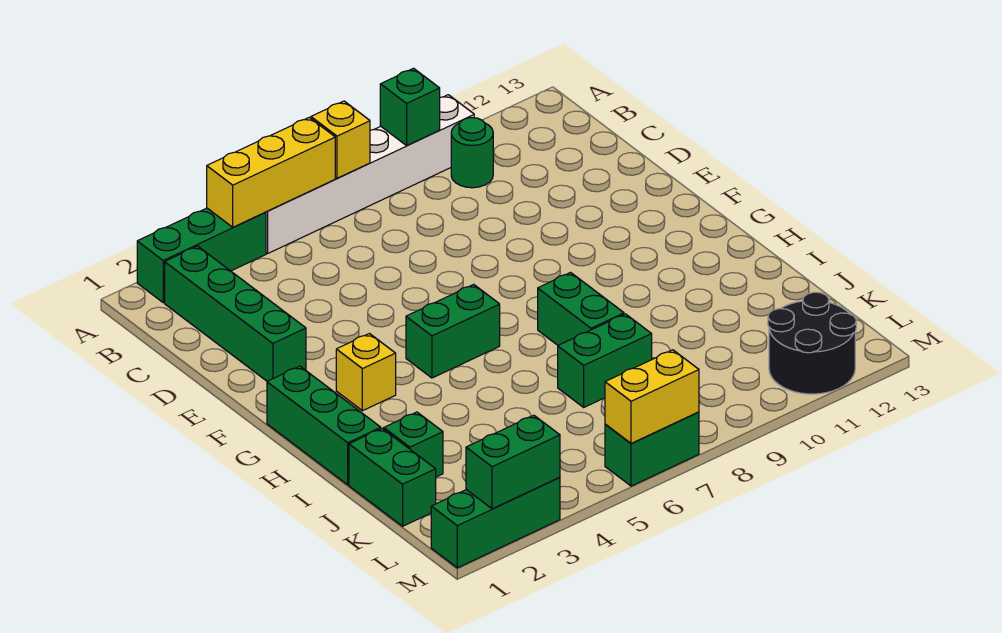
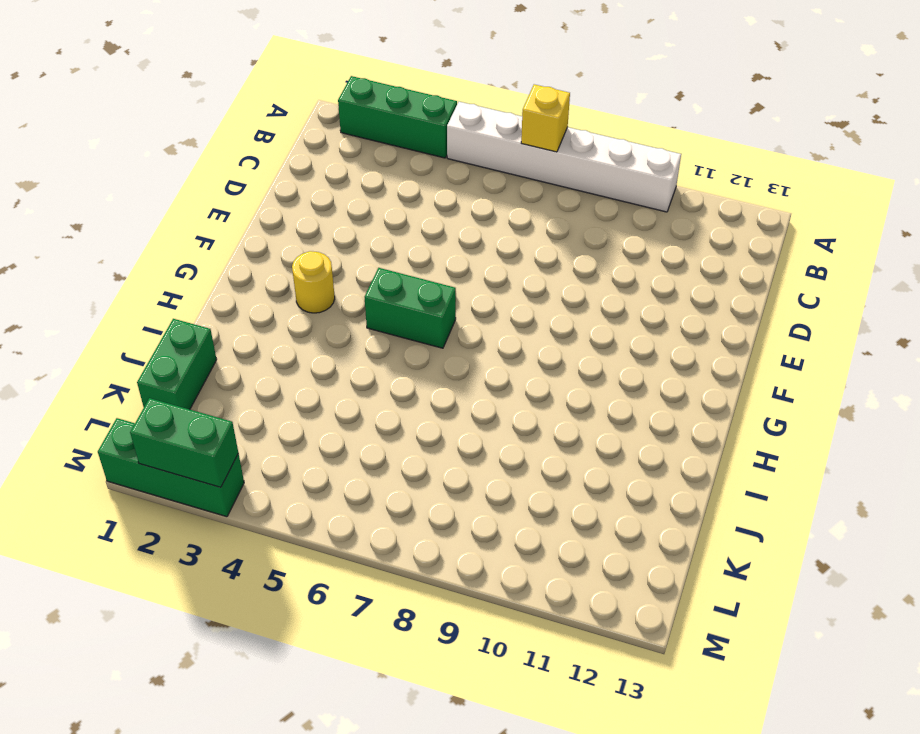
yellow 1x1 round brick [292,251,335,313] -> yellow 1x1 brick [336,334,396,411]
none -> green 1x4 brick [165,246,306,381]
none -> green 1x1 round brick [451,118,493,188]
none -> green 1x3 brick [267,366,381,485]

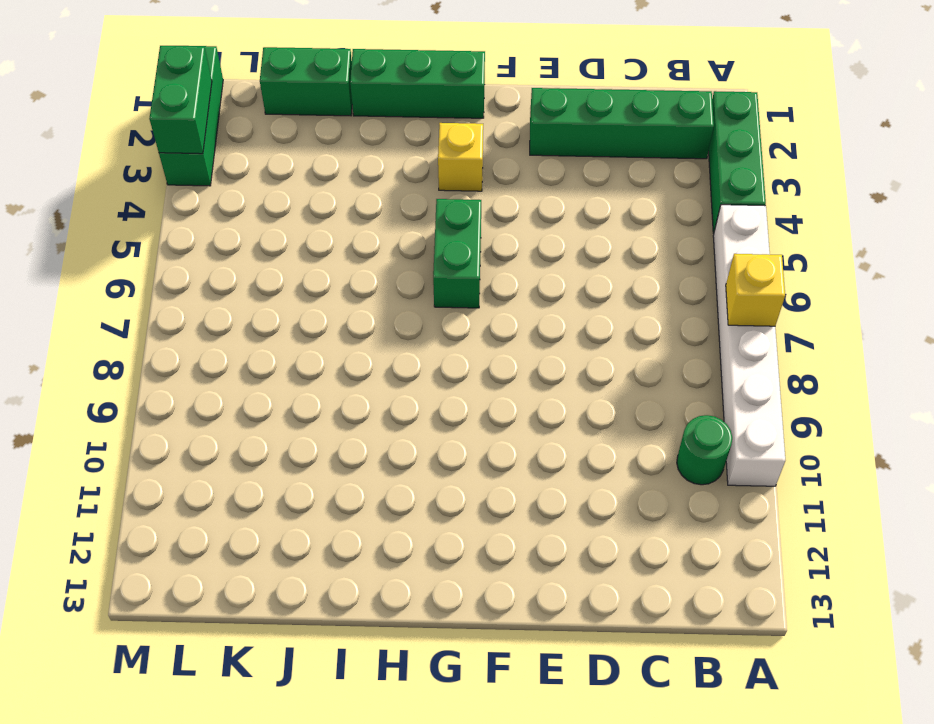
none -> green 1x2 brick [538,273,624,345]
none -> green 1x1 brick [384,412,443,477]
none -> green 1x2 brick [558,314,652,407]

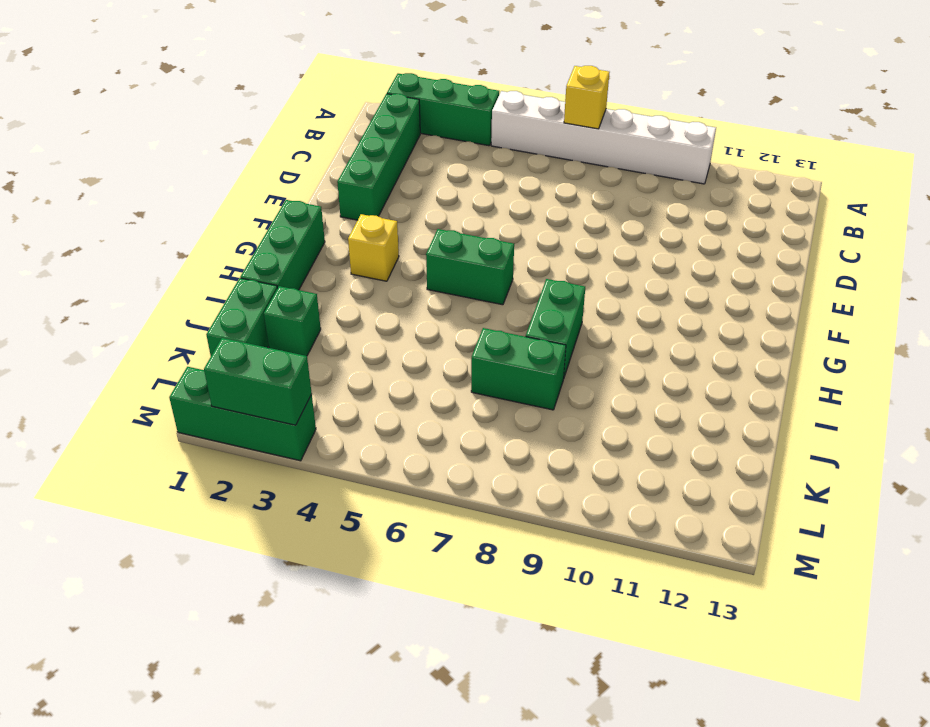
none -> green 1x1 round brick [451,118,493,188]
none -> black 2x2 round brick [768,292,856,394]
none -> green 1x2 brick [605,412,699,486]

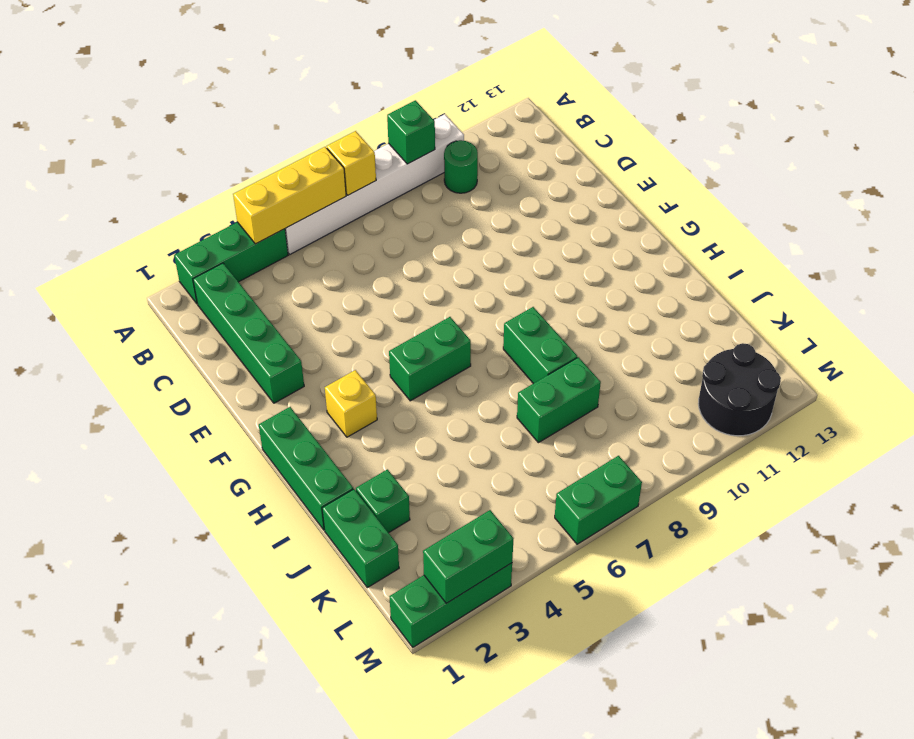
none -> yellow 1x2 brick [605,350,699,443]

